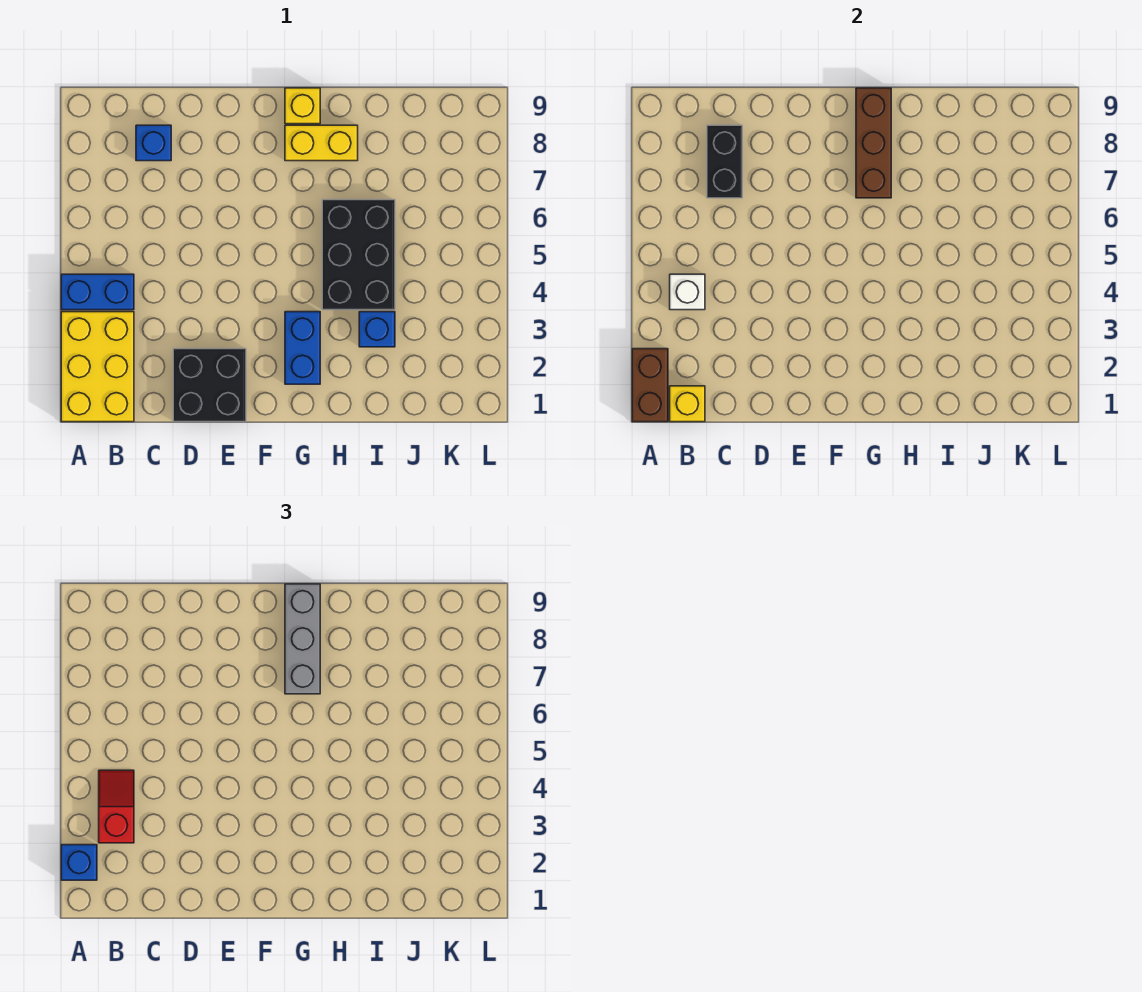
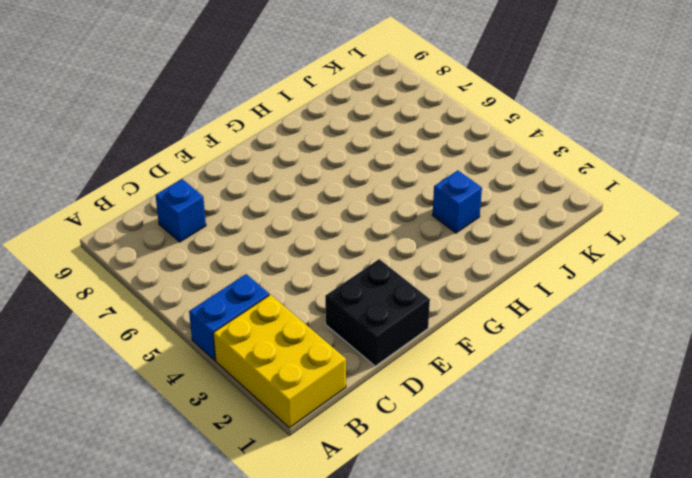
none -> blue 1x2 brick [285,312,320,384]
none -> yellow 1x2 brick [285,125,358,161]
none -> yellow 1x1 brick [285,88,320,124]

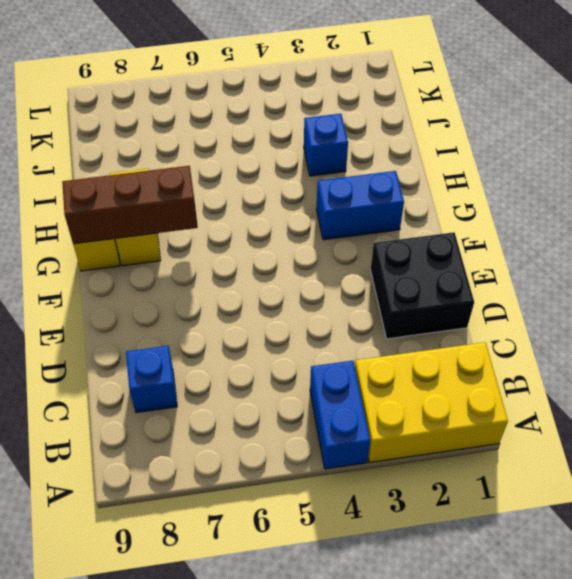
none -> black 2x3 brick [322,200,395,310]
none -> brown 1x2 brick [632,349,668,422]
none -> yellow 1x1 brick [670,386,705,422]

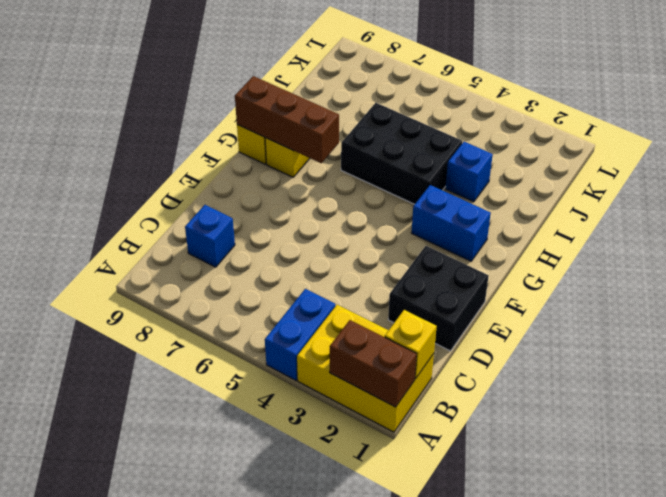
none -> white 1x1 brick [670,274,705,310]
none -> black 1x2 brick [707,125,742,198]
none -> blue 1x1 brick [61,845,97,880]

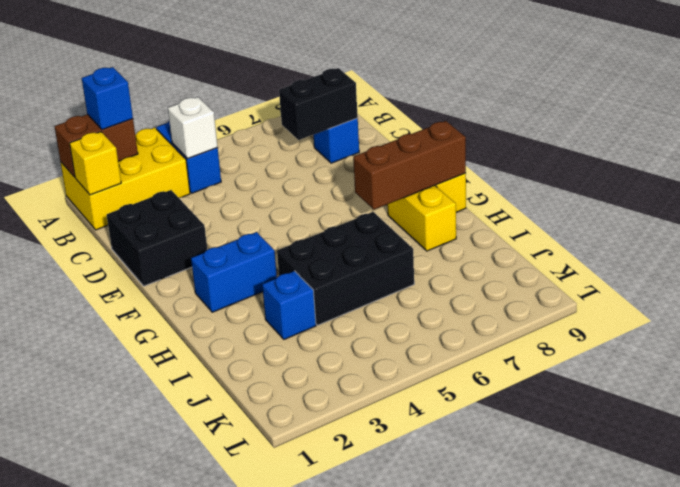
none -> red 1x2 slope [99,770,134,843]
none -> grey 1x3 brick [285,584,320,694]

